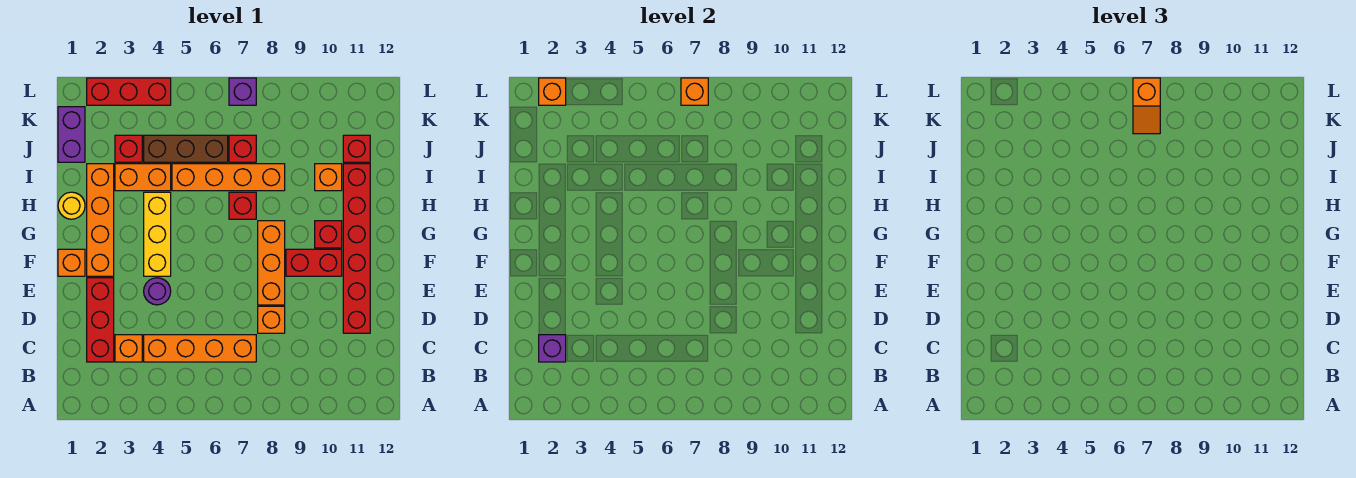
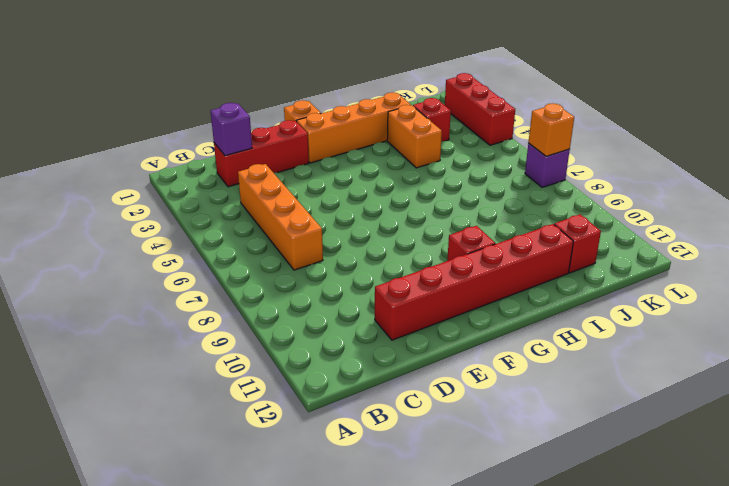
none -> orange 1x1 brick [115,335,142,362]
none -> orange 1x1 brick [258,306,285,333]
none -> purple 1x1 round brick [144,278,171,305]

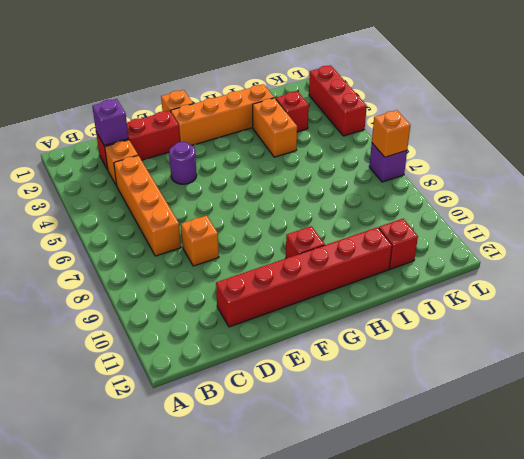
none -> orange 1x3 brick [258,221,285,305]
none -> yellow 1x3 brick [144,192,171,276]
none -> red 1x2 brick [286,249,342,276]

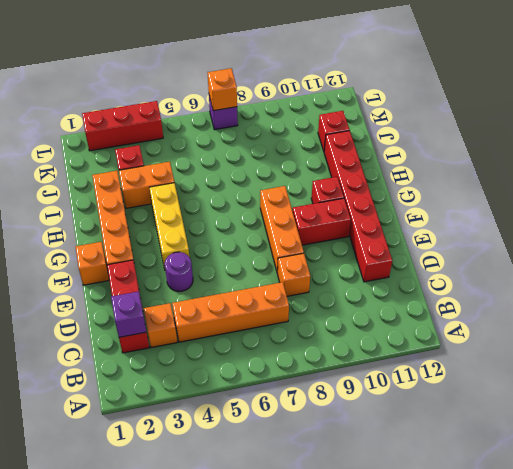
none -> yellow 1x1 round brick [58,192,85,219]
none -> red 1x1 brick [229,192,256,219]
none -> orange 1x4 brick [172,164,285,191]

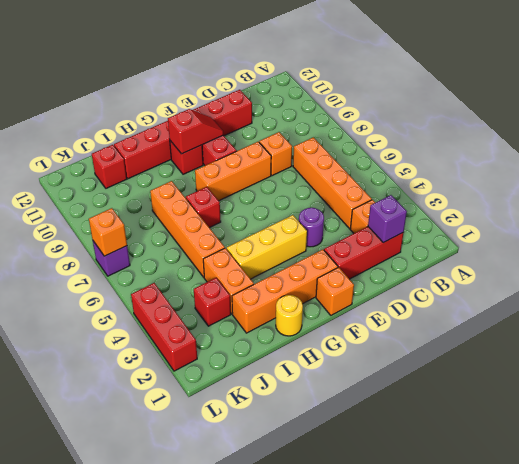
red 1x2 slope [168,109,223,154] -> none
none -> orange 1x1 brick [315,164,342,191]
none -> purple 1x2 brick [58,107,85,162]
none -> brown 1x3 brick [144,135,228,162]

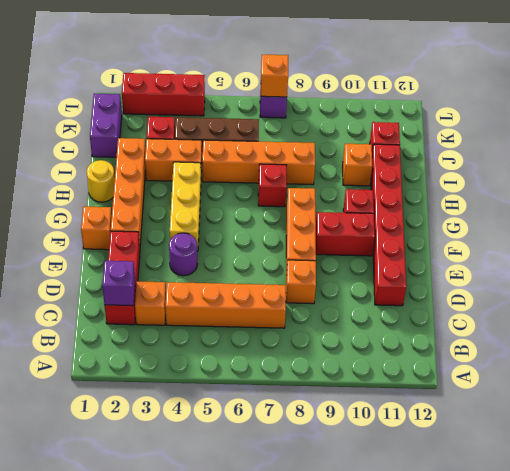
none -> red 1x1 brick [229,135,256,162]
none -> orange 1x1 brick [539,78,566,105]
none -> orange 1x2 slope [1133,78,1160,134]

